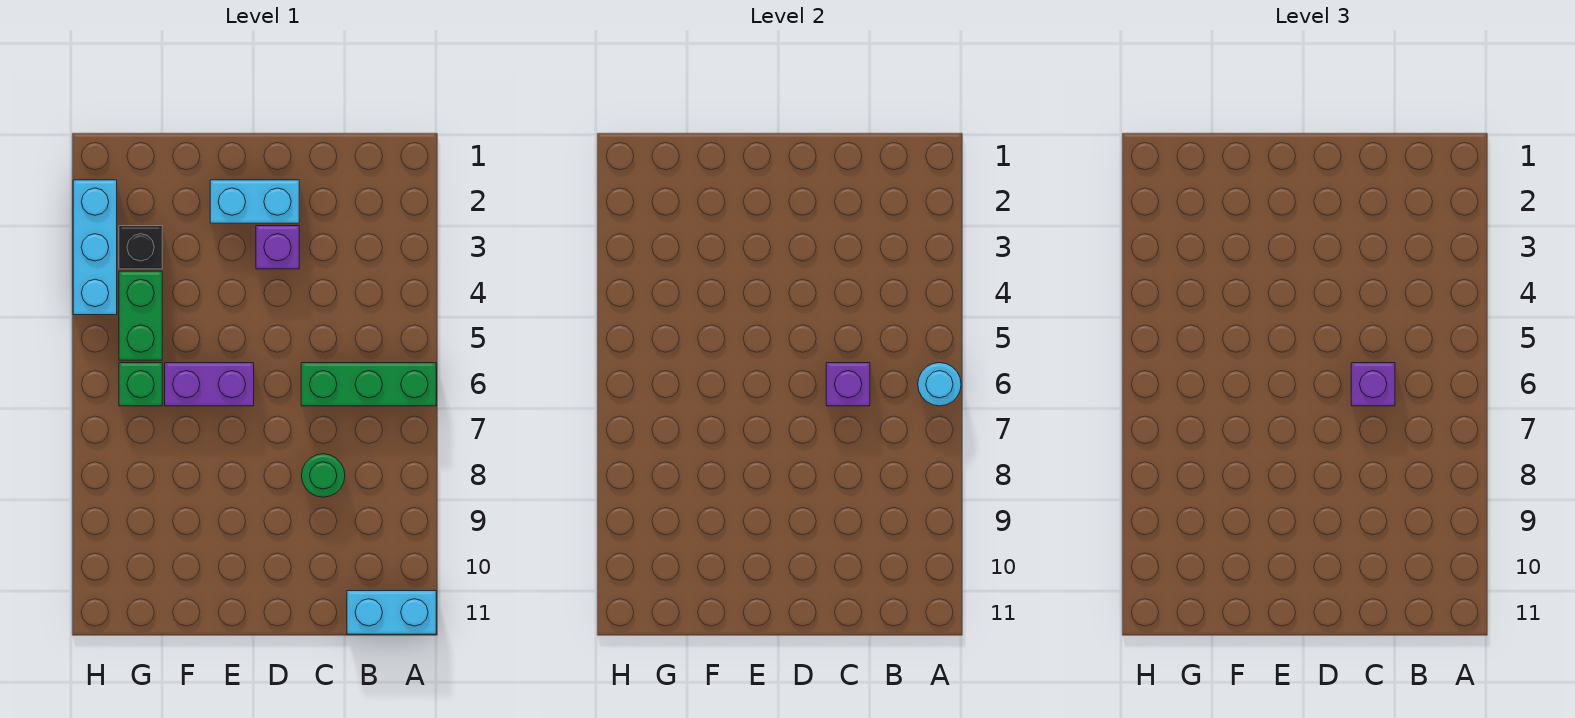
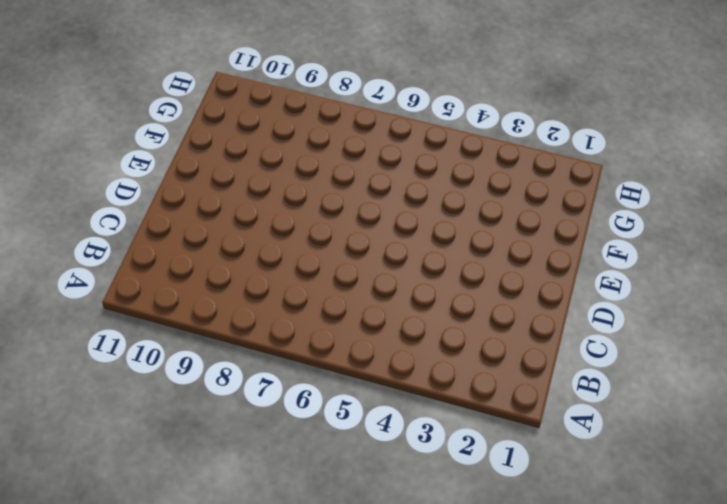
none -> green 1x3 brick [301,363,436,406]
none -> cyan 1x2 brick [347,591,436,634]
none -> green 1x1 round brick [302,454,345,497]

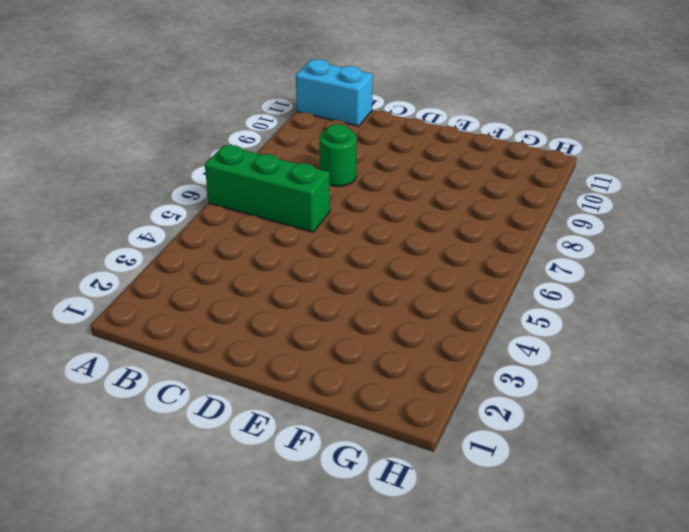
none -> cyan 1x2 brick [210,180,299,223]
none -> purple 1x1 brick [256,226,299,269]
none -> purple 1x2 brick [165,363,254,406]

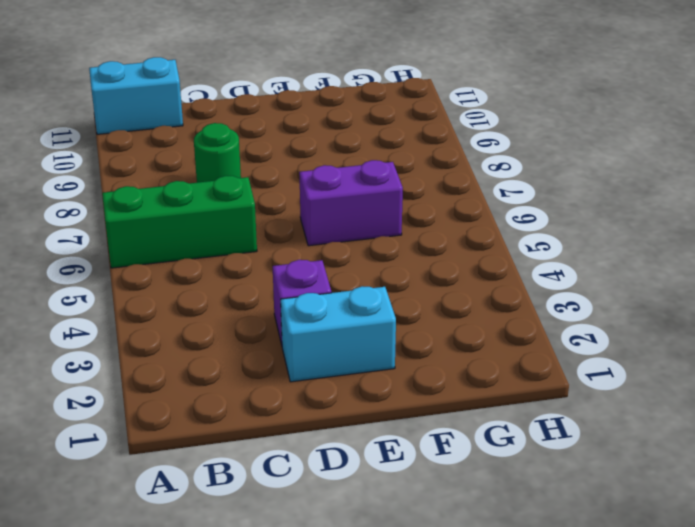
none -> black 1x1 brick [119,226,162,269]
none -> green 1x2 brick [119,271,162,360]
none -> green 1x1 brick [119,363,162,406]

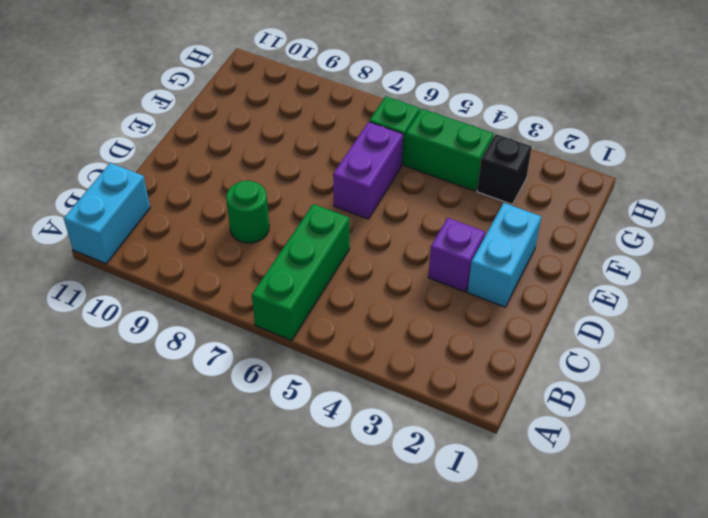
none -> cyan 1x3 brick [73,180,117,315]
none -> cyan 1x1 round brick [918,363,961,406]
none -> purple 1x1 brick [826,363,870,406]

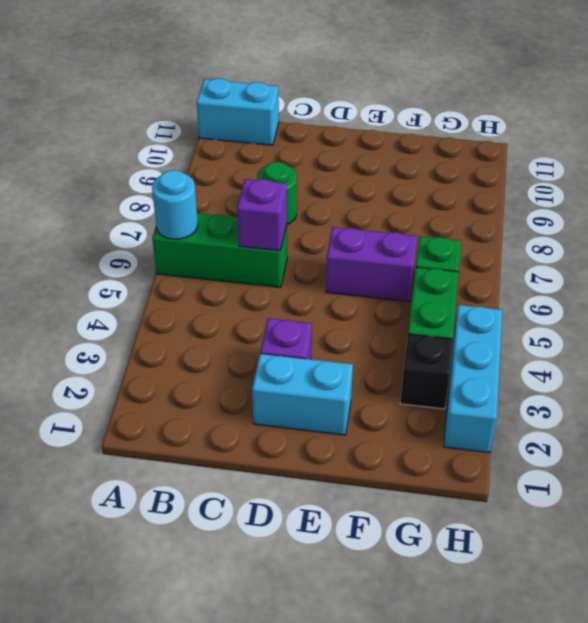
none -> purple 1x1 brick [1351,363,1395,406]

